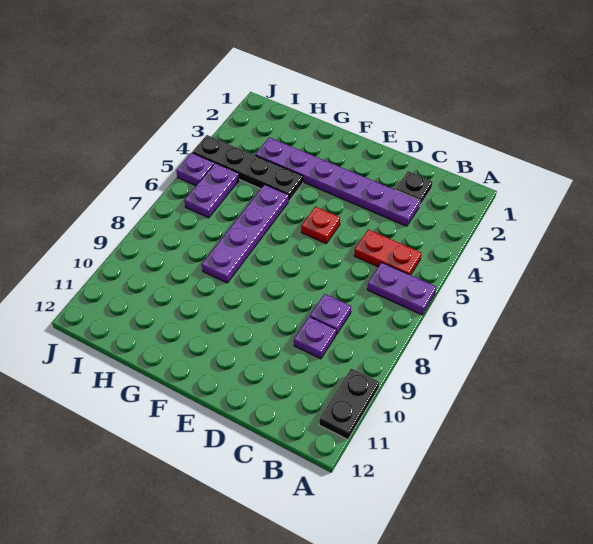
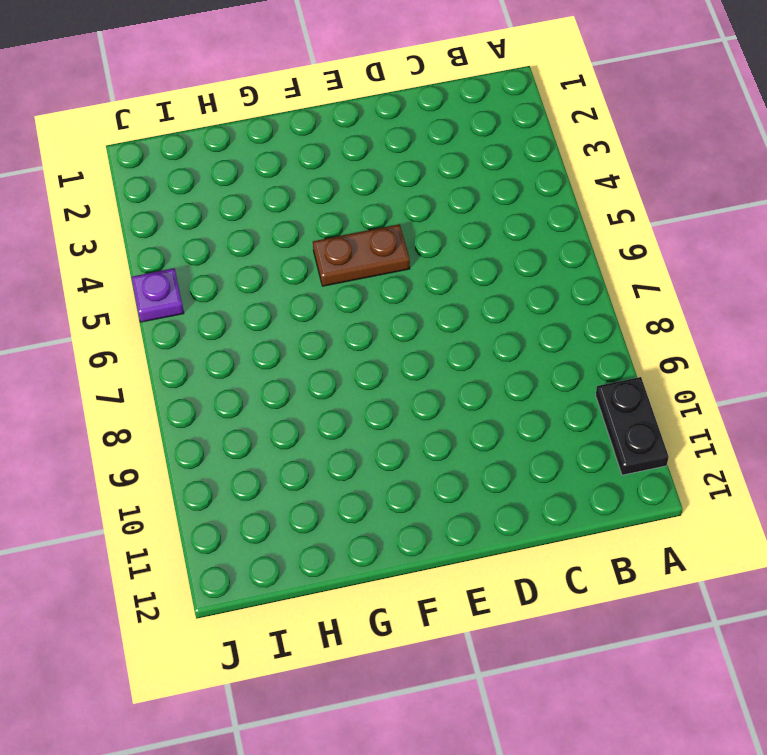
brown 1x2 plate [313,224,410,286] -> red 1x1 plate [301,207,340,243]
none -> purple 1x2 plate [367,262,436,315]
none -> red 1x2 plate [354,229,421,275]
none -> black 1x1 plate [396,171,433,206]

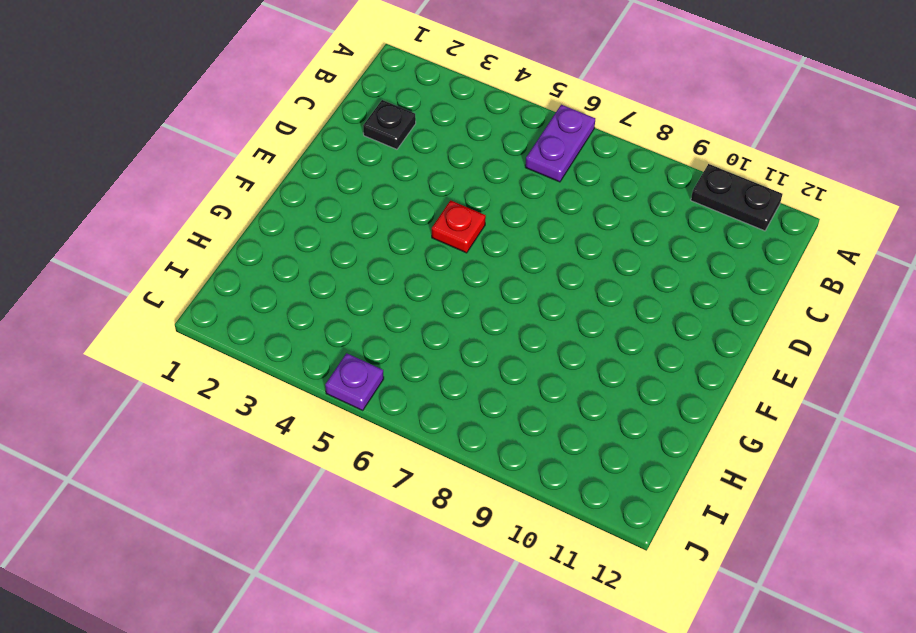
none -> red 1x2 plate [354,229,421,275]
none -> purple 1x6 plate [255,137,420,226]
none -> purple 1x1 plate [310,294,351,335]

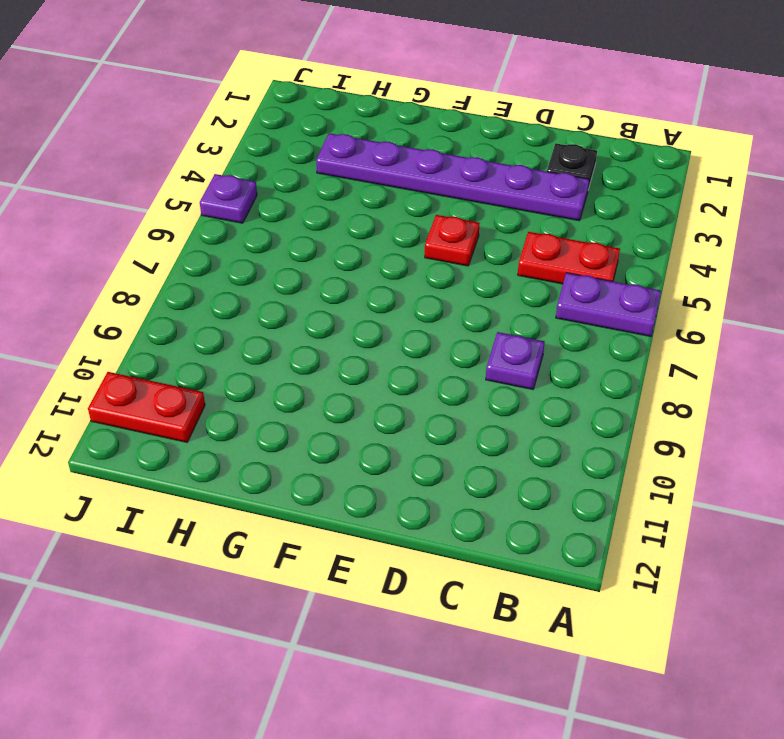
red 1x2 plate [88,372,205,442] -> none
none -> black 1x2 plate [319,368,379,440]
none -> purple 1x1 plate [294,317,336,359]
none -> black 1x4 plate [192,135,303,201]

